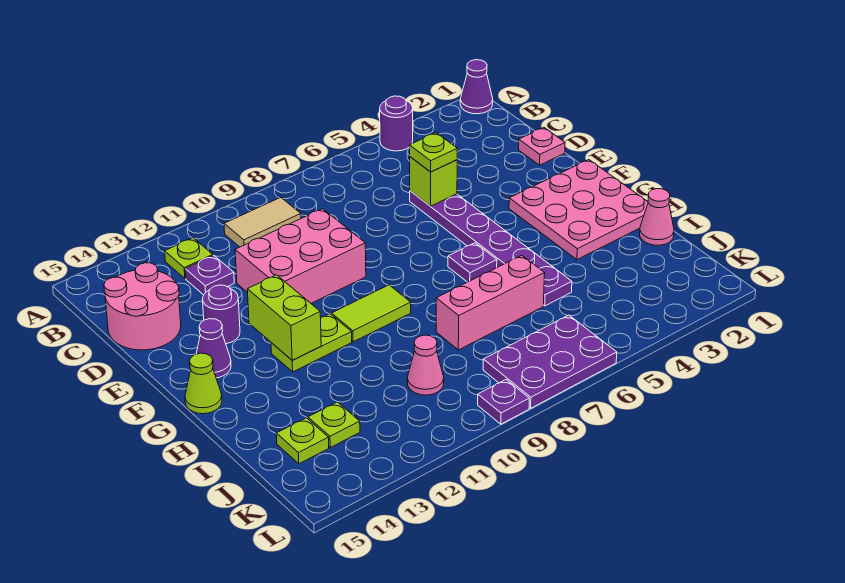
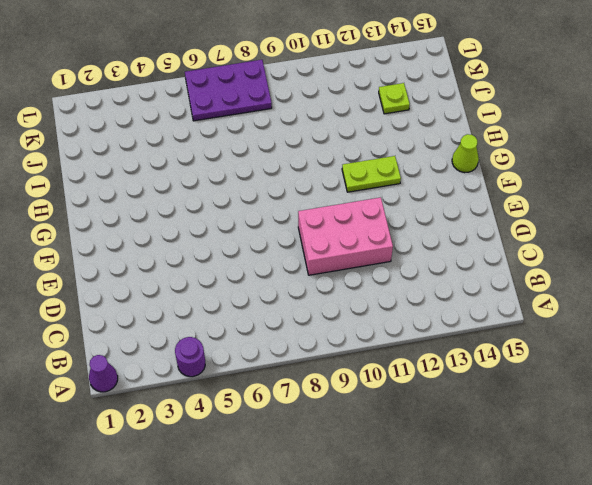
none -> tan 1x2 tile [224,197,301,247]
none -> lime 1x1 plate [165,238,213,279]
none -> purple 1x1 plate [185,255,234,295]

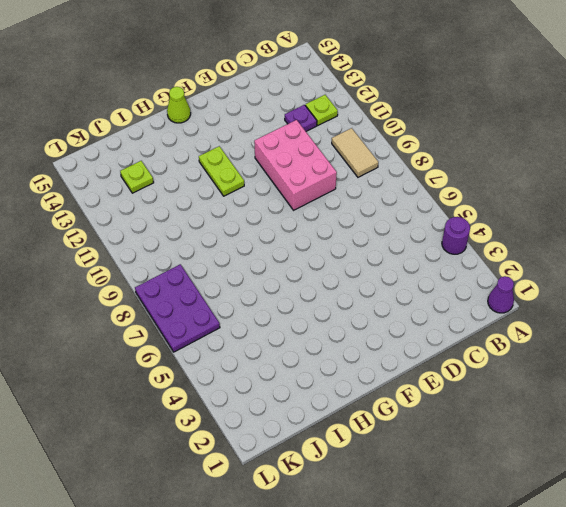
none -> pink 2x2 round brick [104,263,181,350]
none -> pink 1x1 plate [519,128,565,165]
none -> purple 1x6 plate [410,191,572,306]

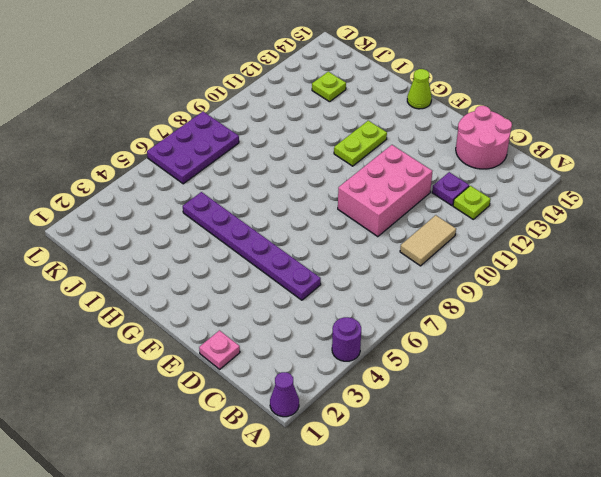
none -> purple 1x1 round brick [203,285,240,344]
none -> pink 3x3 plate [509,160,648,260]
none -> purple 1x1 cone [196,319,231,378]

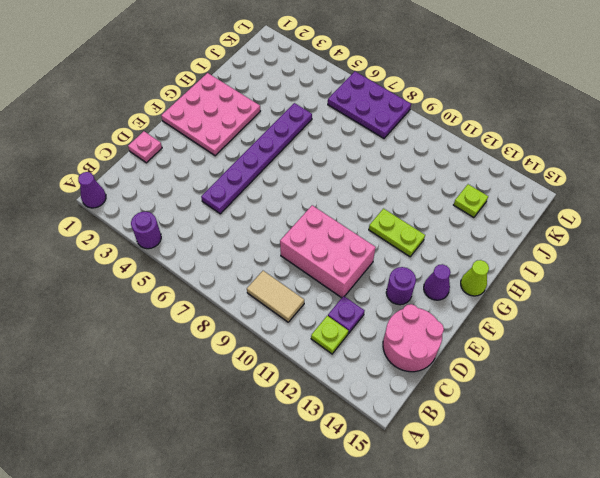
none -> purple 1x1 plate [448,243,497,282]
none -> lime 1x2 tile [332,285,411,342]
none -> pink 1x1 cone [640,189,674,245]

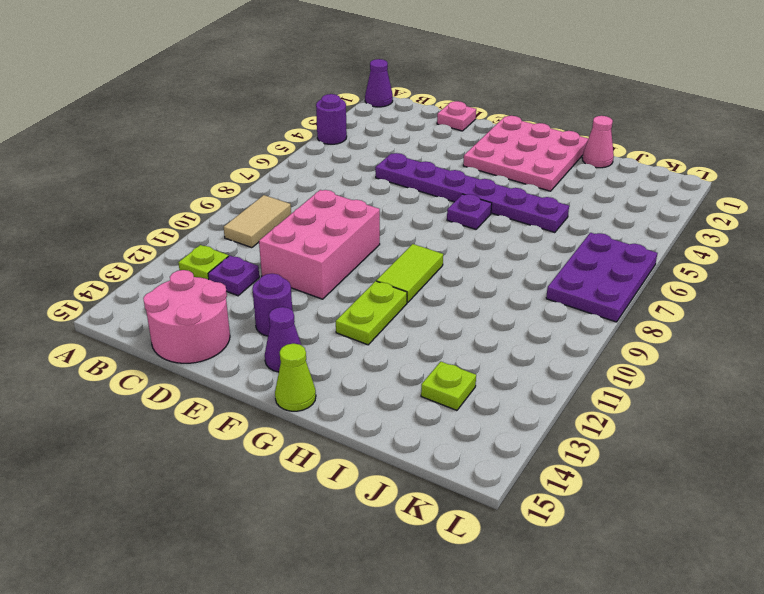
none -> pink 1x3 brick [436,255,545,350]
none -> pink 1x1 cone [407,335,444,395]
none -> lime 1x1 plate [276,418,329,464]

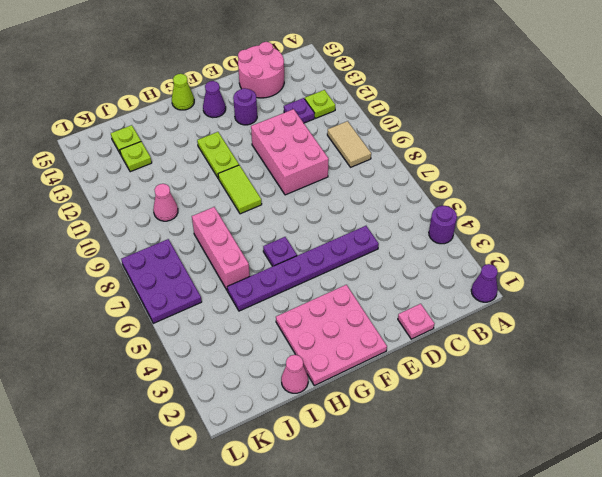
none -> purple 1x1 plate [478,380,529,424]
none -> lime 1x1 brick [410,157,457,206]
none -> lime 1x2 brick [247,275,321,360]

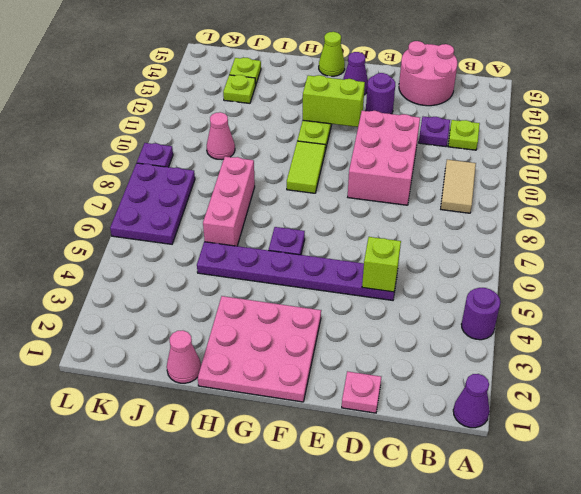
none -> lime 1x1 plate [410,133,457,172]

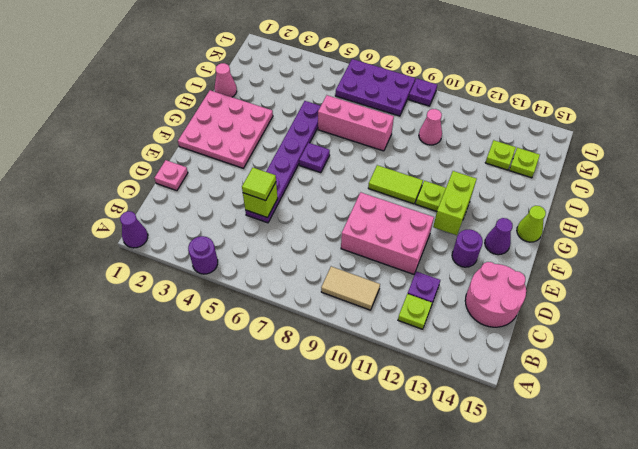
lime 1x1 tile [242,168,276,200] -> lime 1x1 plate [410,133,457,172]

